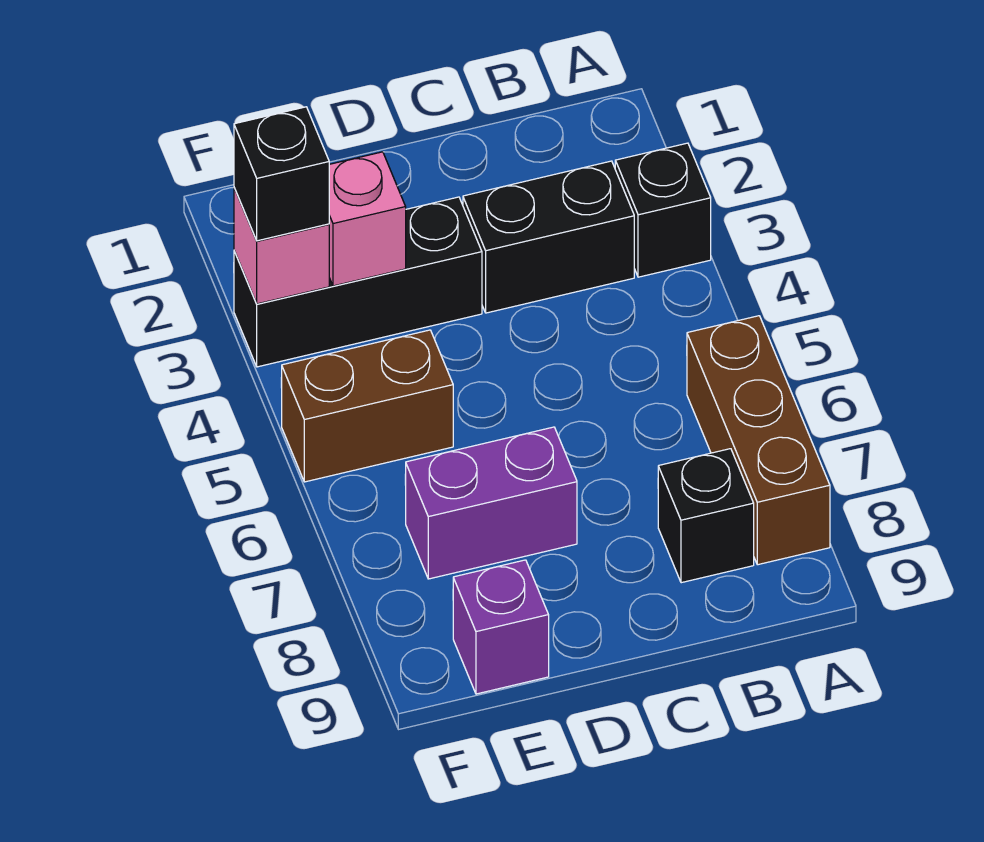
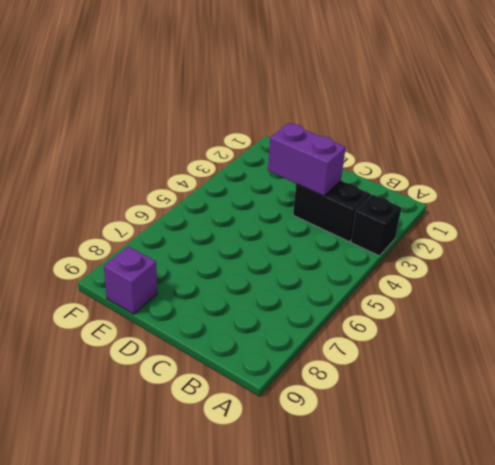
purple 1x2 brick [268,123,346,196] -> purple 1x2 brick moved to [405,427,577,579]
none -> brown 1x3 brick [687,316,830,565]
none -> black 1x1 brick [658,449,754,583]

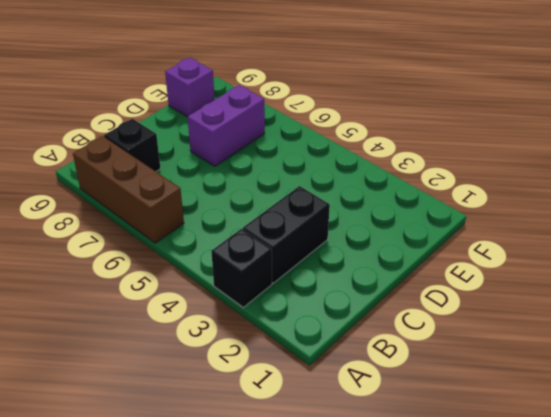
none -> black 1x3 brick [234,197,482,367]
none -> brown 1x2 brick [282,330,453,482]

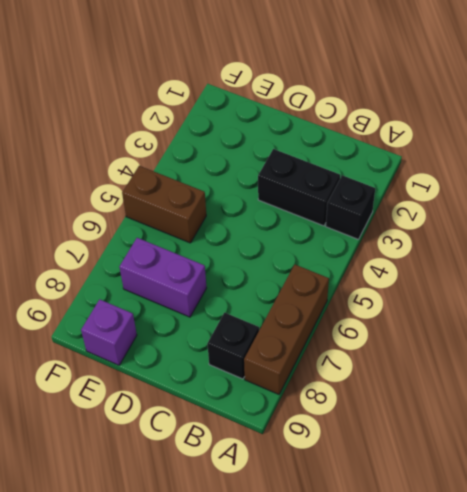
none -> black 1x3 brick [234,197,482,367]
none -> pink 1x1 brick [329,152,406,286]

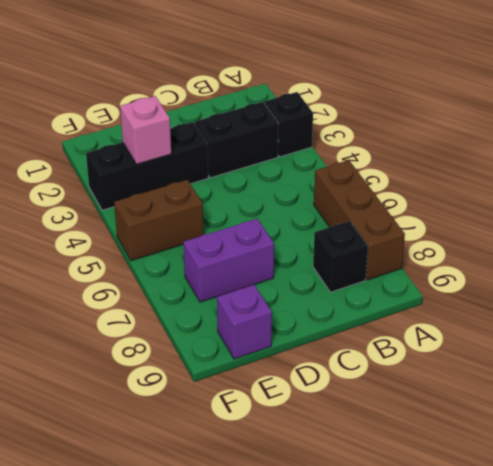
none -> pink 1x1 brick [234,188,329,304]
none -> black 1x1 brick [234,107,329,241]

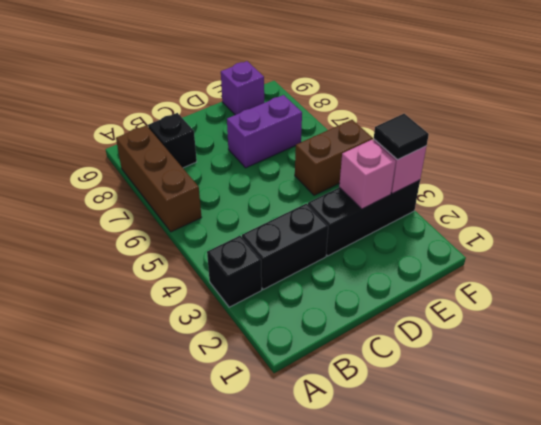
black 1x1 tile [374,114,429,160] -> black 1x1 brick [234,107,329,241]

